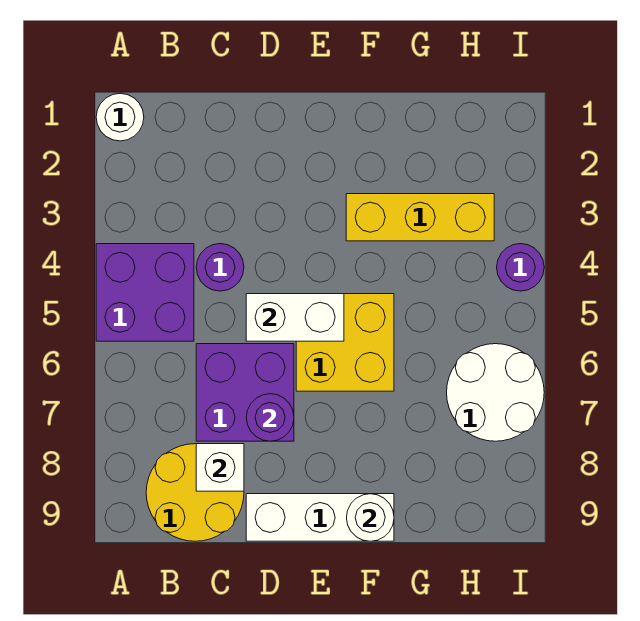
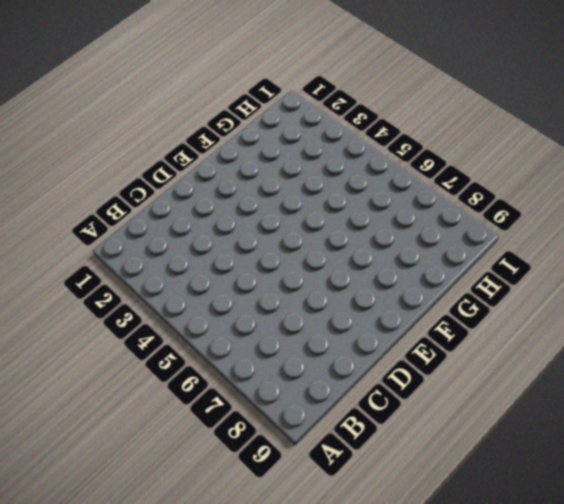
none -> white 1x1 round brick [96,93,144,141]
none -> purple 2x2 brick [96,244,194,341]
none -> yellow 2x2 round brick [146,444,244,541]

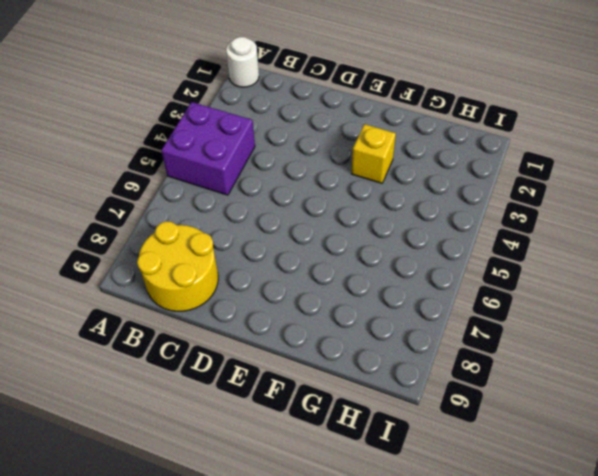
yellow 1x1 brick [351,124,396,183] -> yellow 1x3 brick [346,194,494,241]
none -> purple 1x1 round brick [196,244,244,291]
none -> purple 2x2 brick [196,344,294,441]
none -> white 1x3 brick [246,494,394,541]

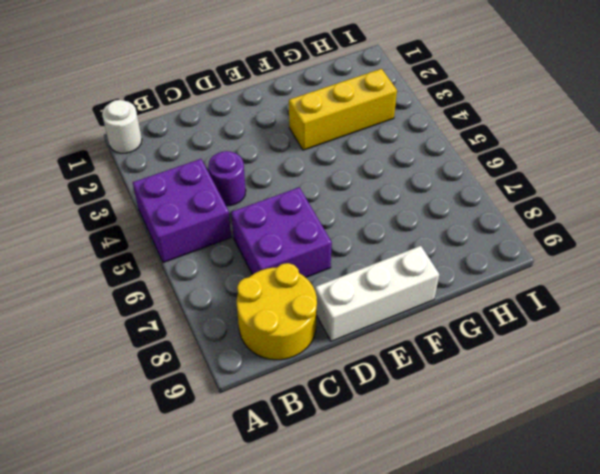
none -> yellow 2x2 brick [296,294,394,391]
none -> white 2x2 round brick [447,344,544,441]
none -> purple 1x1 round brick [497,244,544,291]

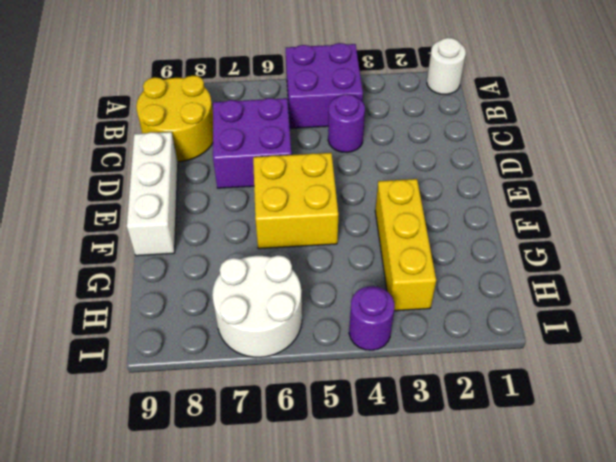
none -> white 1x1 brick [196,444,244,491]
none -> white 1x2 brick [246,294,344,341]
none -> purple 1x1 round brick [246,394,294,441]

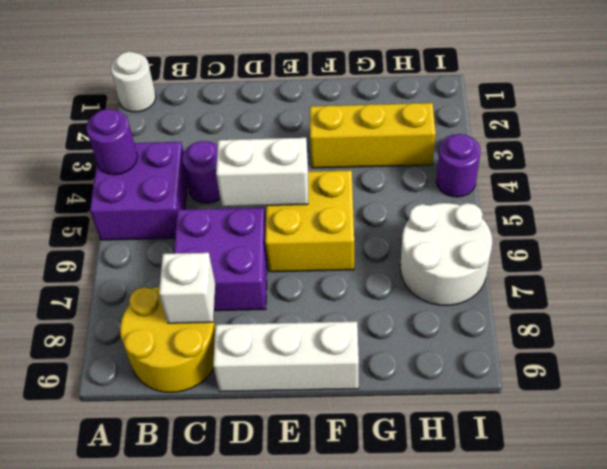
purple 1x1 round brick [86,109,137,175] -> purple 1x1 round brick moved to [246,394,294,441]
none -> white 1x1 round brick [347,494,394,541]

